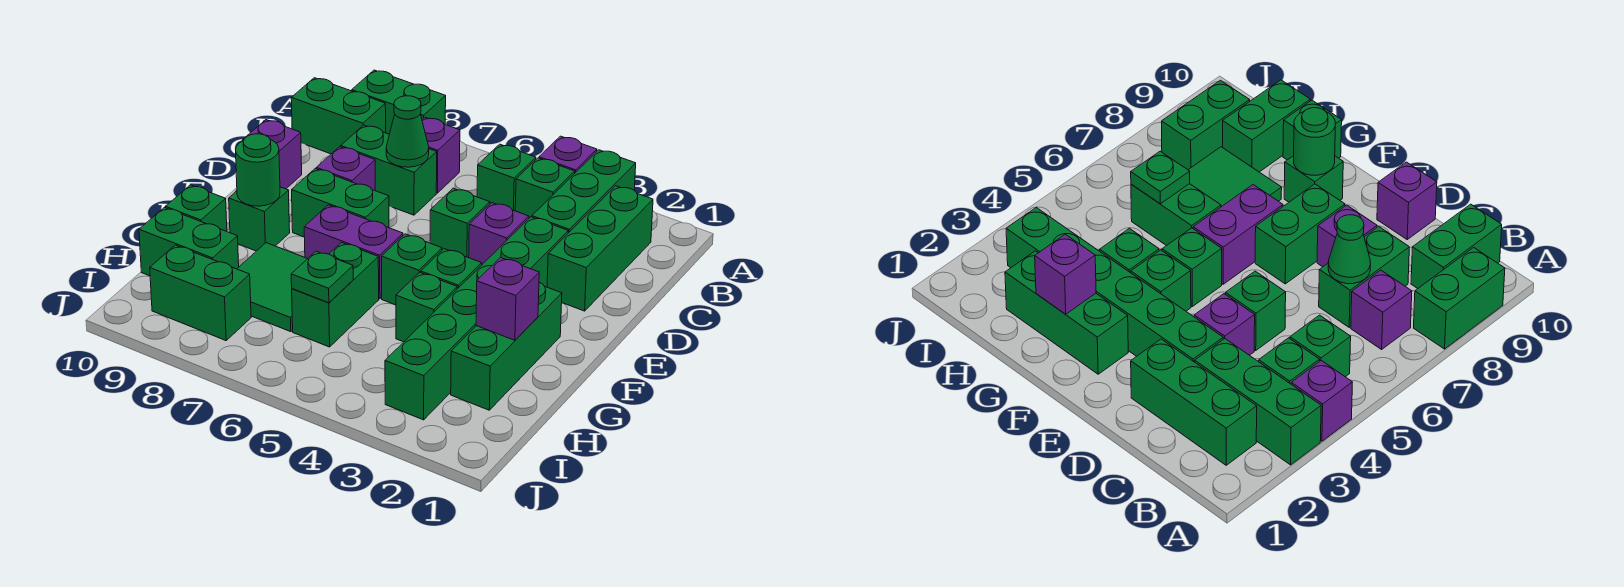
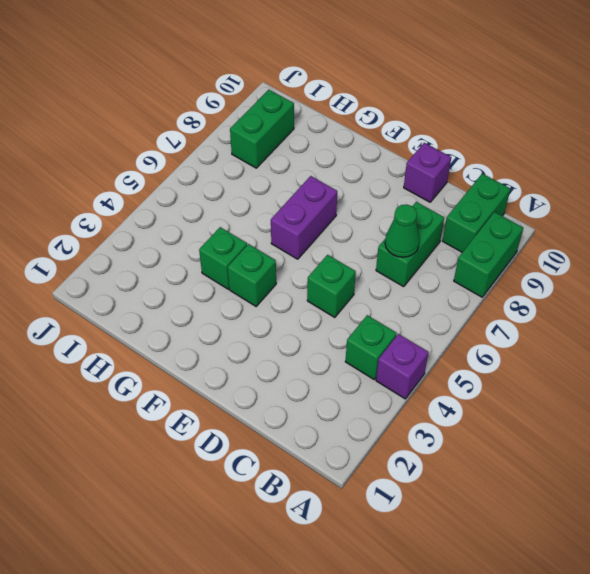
none -> green 1x3 brick [532,150,636,233]
none -> green 1x3 brick [547,186,653,311]
none -> green 1x1 brick [477,144,536,211]
none -> purple 1x1 brick [422,117,460,193]

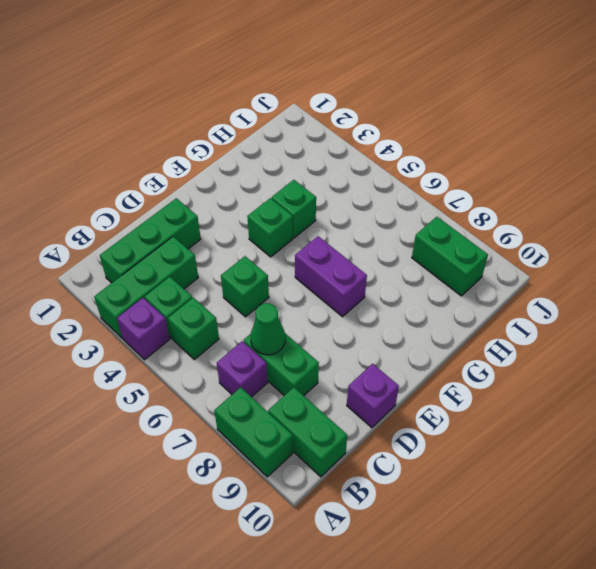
none -> green 1x6 brick [385,217,568,420]
none -> purple 1x1 brick [469,203,529,264]
none -> purple 1x1 brick [316,147,375,190]
none -> green 1x2 brick [292,169,389,237]

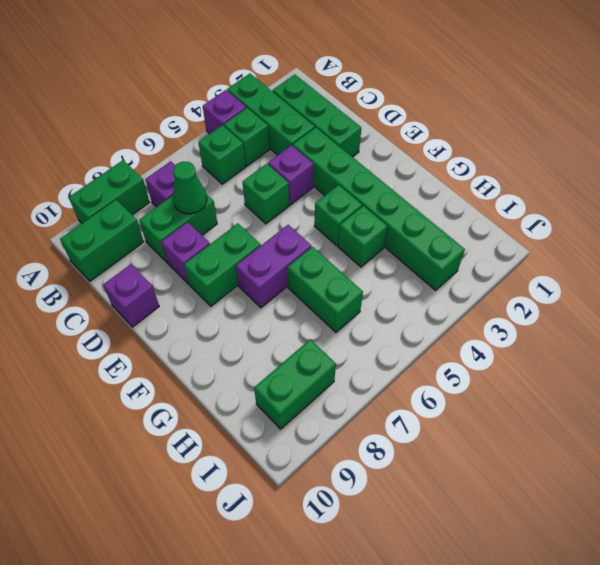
none -> green 1x3 brick [451,282,562,410]
none -> green 1x1 brick [382,234,442,305]
none -> green 1x1 brick [229,187,290,251]
none -> green 2x2 tile [237,243,307,332]

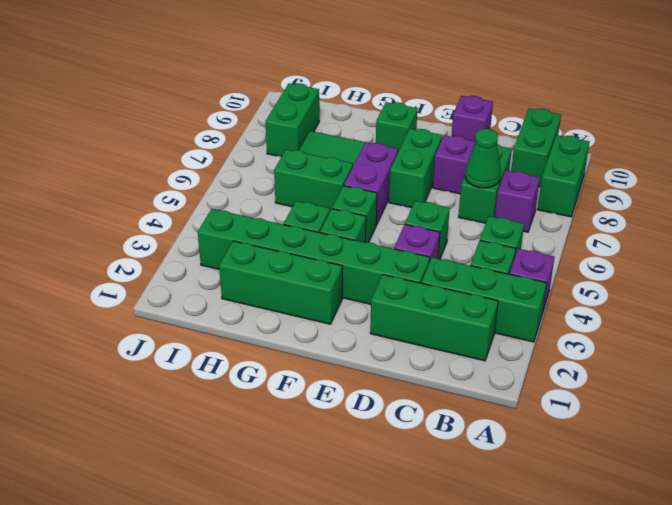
none -> green 1x1 brick [165,185,227,231]
none -> green 1x2 brick [139,208,239,276]
none -> green 1x1 round brick [236,134,280,206]
none -> purple 1x1 brick [476,258,539,340]

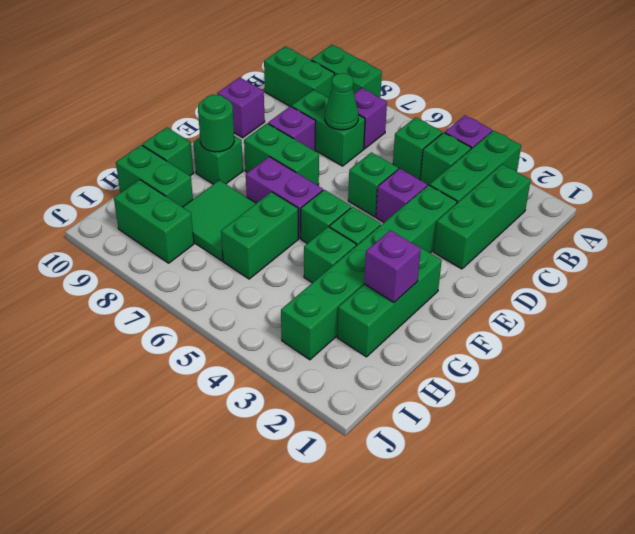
none -> green 1x1 plate [291,251,353,303]

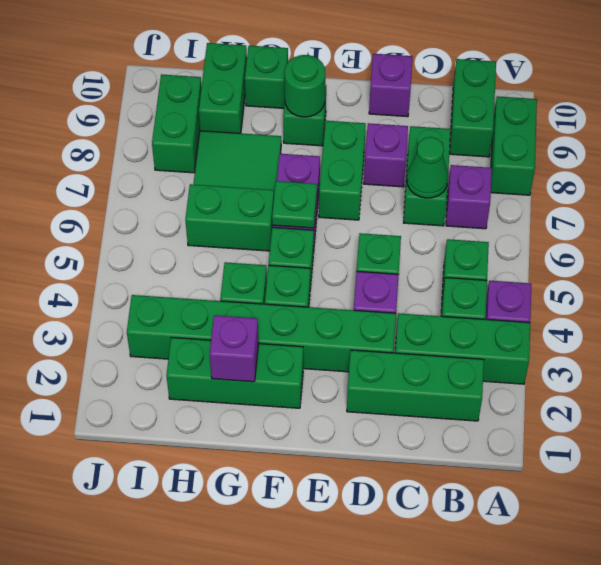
green 1x1 plate [272,181,317,228] -> green 1x1 plate moved to [291,251,353,303]

